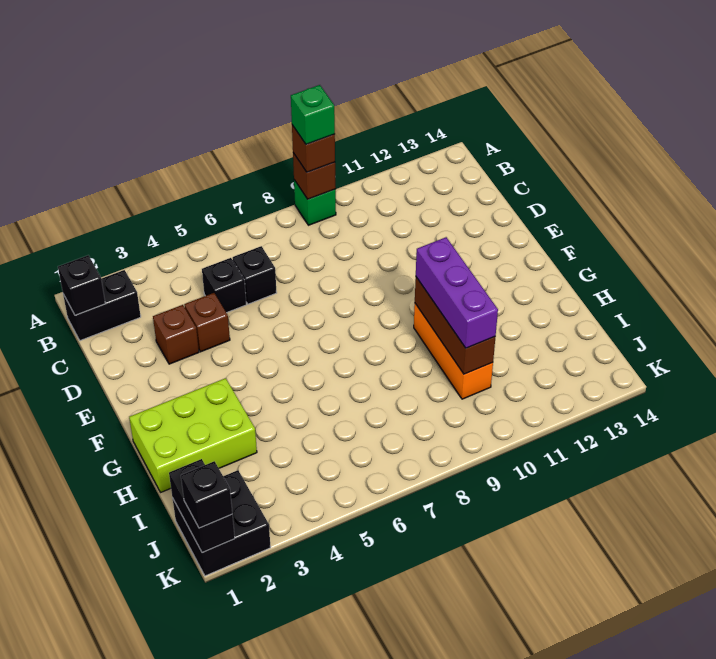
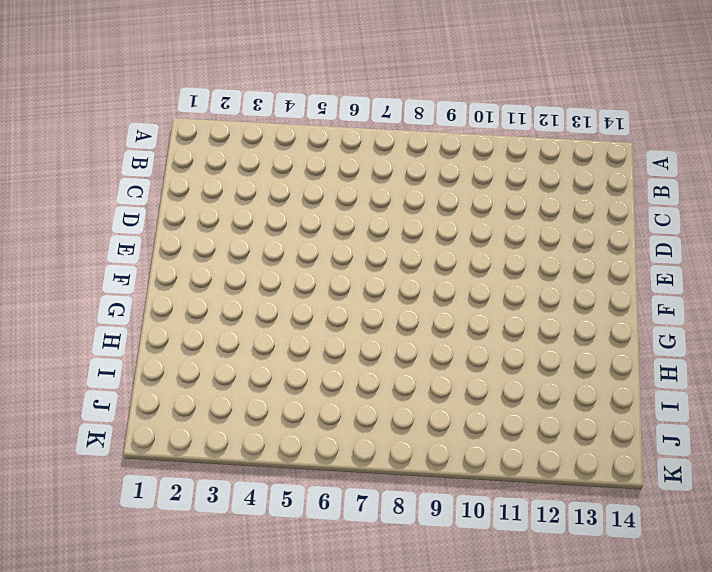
none -> green 1x1 brick [294,180,336,225]
none -> black 1x2 brick [63,270,141,341]
none -> black 1x1 brick [202,258,246,313]

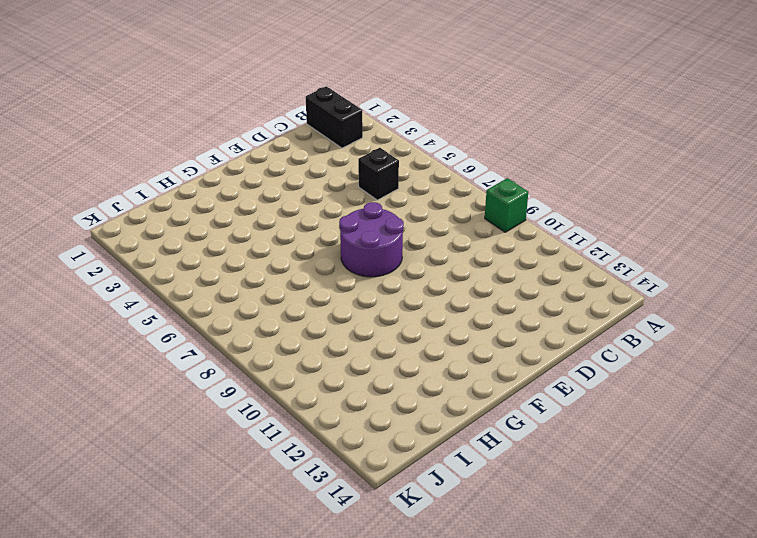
purple 2x2 round brick [339,202,404,277] -> none
none -> black 1x1 brick [233,246,277,304]
none -> brown 1x1 brick [153,305,199,364]
none -> brown 1x1 brick [184,293,230,352]

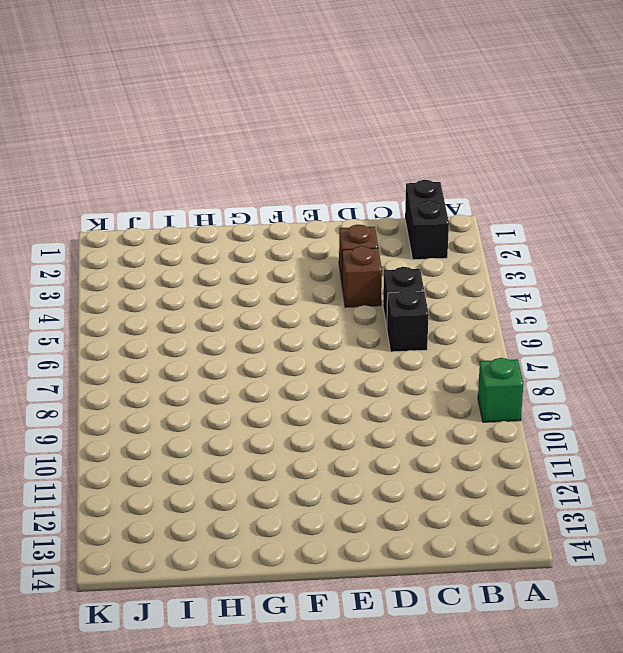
none -> lime 2x3 brick [129,378,257,492]
none -> orange 1x3 brick [414,304,493,399]
none -> black 2x2 brick [173,470,271,576]

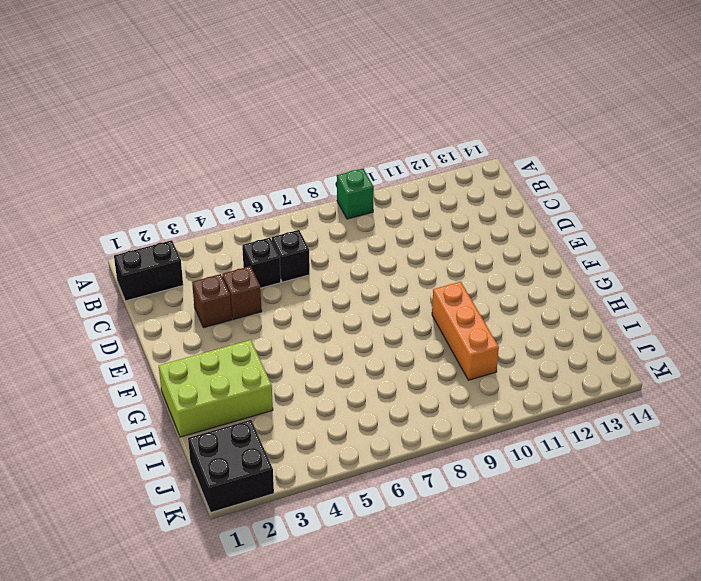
none -> brown 1x1 brick [293,153,336,199]
none -> black 1x1 brick [58,255,105,315]
none -> brown 1x3 brick [415,277,495,374]

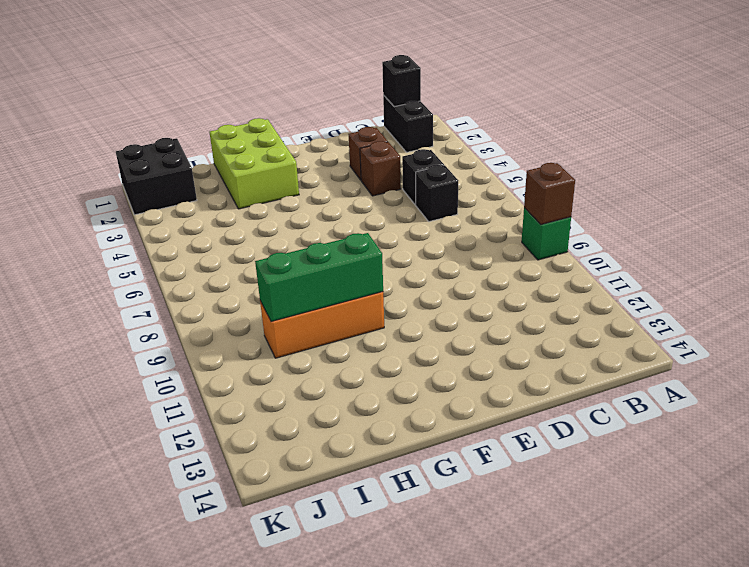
green 1x3 brick [255,233,383,321] -> brown 1x3 brick [415,277,495,374]
none -> black 1x2 brick [169,459,235,552]
none -> brown 1x1 brick [292,125,335,172]
none -> purple 1x3 brick [416,237,498,348]

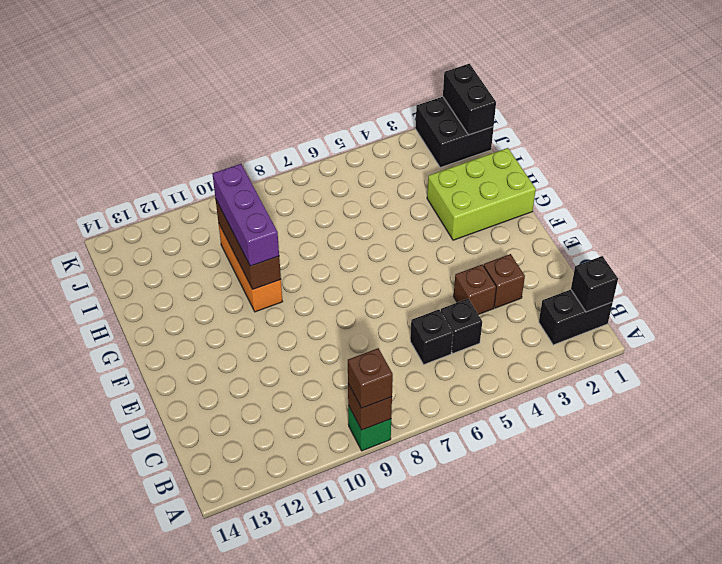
none -> black 1x1 brick [181,461,232,528]
none -> green 1x1 brick [291,85,335,144]

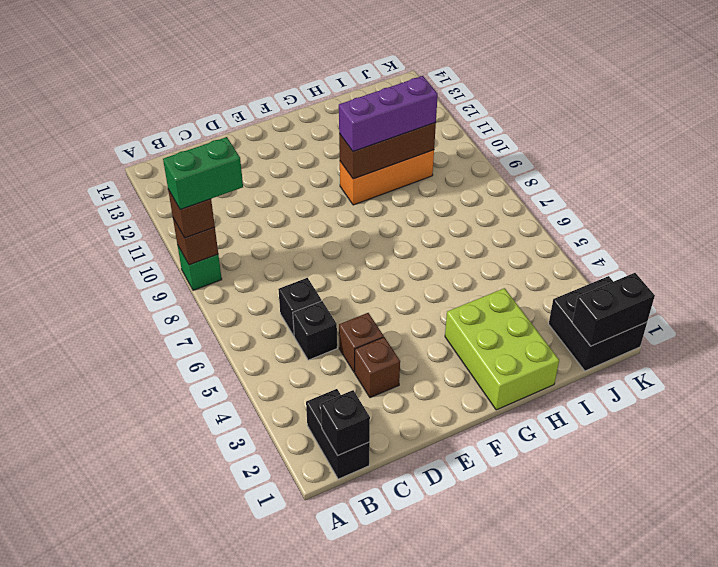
green 1x2 brick [163,137,243,210] -> green 1x1 brick [291,85,335,144]
none -> black 1x1 brick [181,461,232,528]

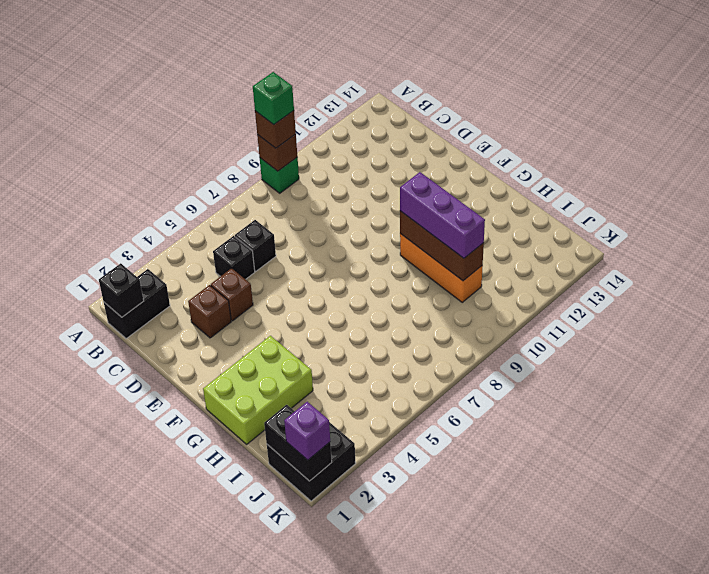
purple 1x1 brick [284,402,330,460] -> black 1x1 brick [181,461,232,528]

